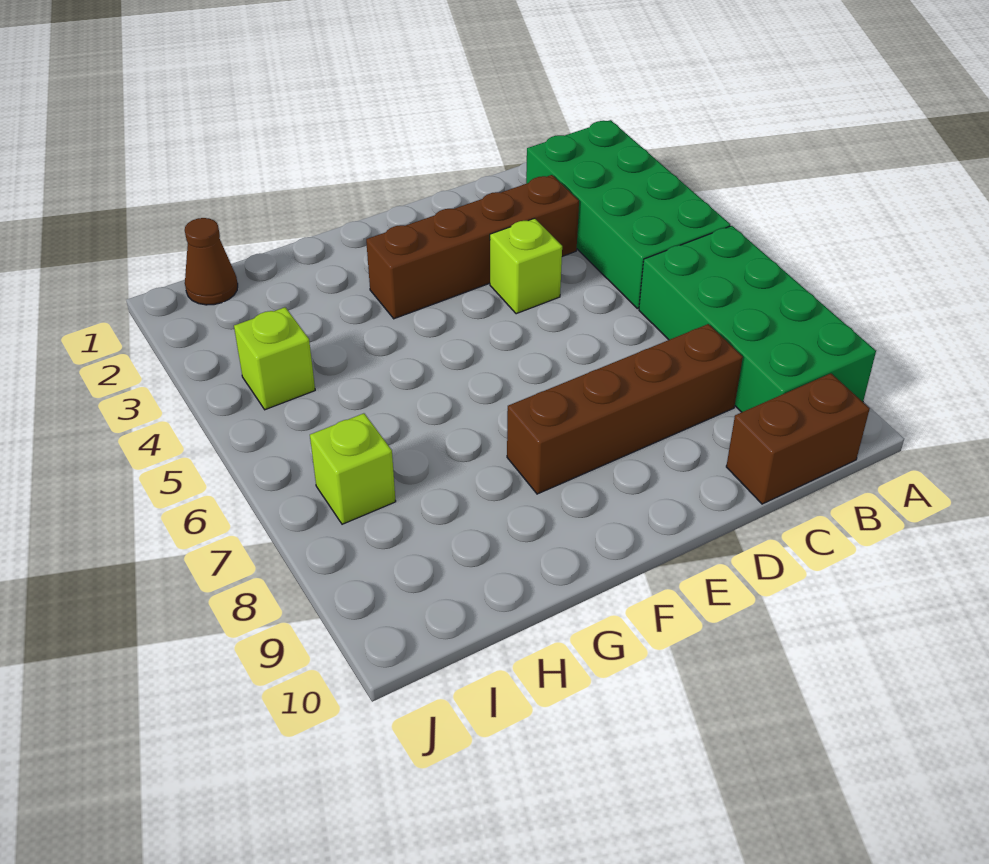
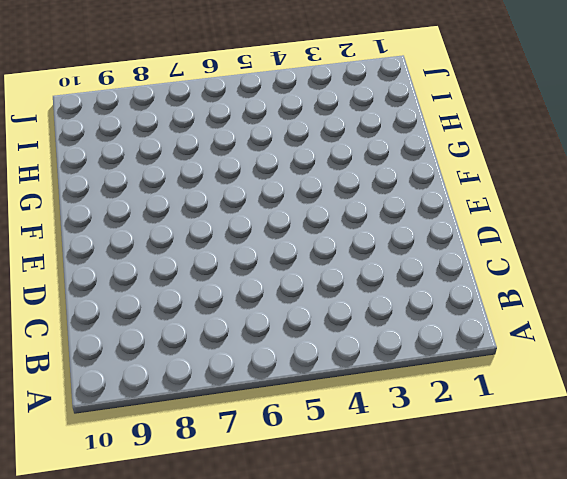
none -> green 2x4 brick [526,120,730,309]
none -> green 2x4 brick [639,226,876,412]

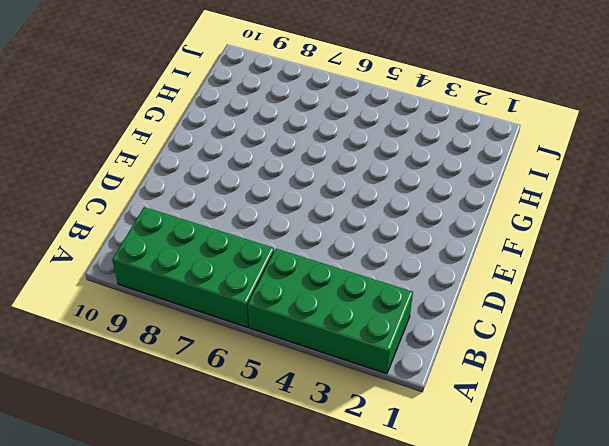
none -> brown 1x2 brick [726,373,870,504]
none -> brown 1x4 brick [366,175,579,319]

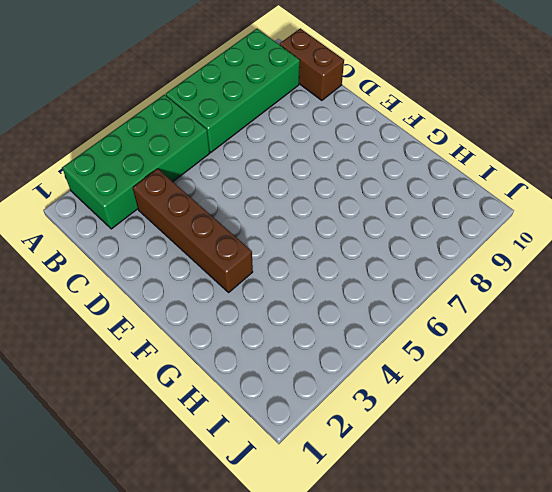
none -> brown 1x4 brick [507,324,743,494]
none -> lime 1x1 brick [490,218,562,314]

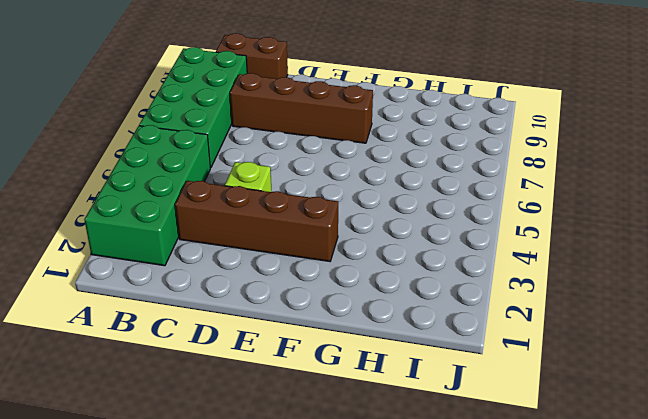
none -> brown 1x1 cone [185,218,238,305]
none -> lime 1x1 brick [234,307,315,410]

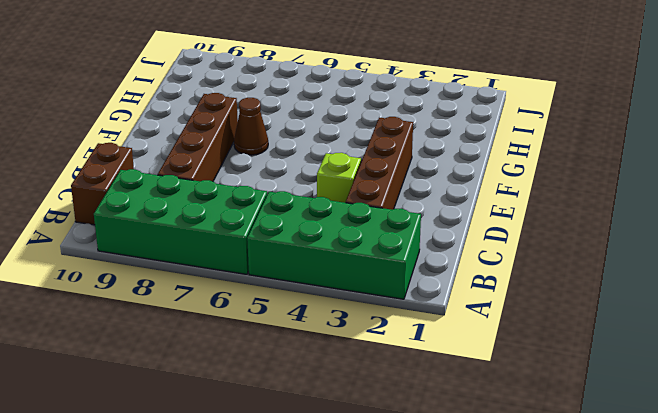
brown 1x1 cone [234,98,268,155] -> brown 1x1 cone moved to [185,218,238,305]
none -> lime 1x1 brick [234,307,315,410]
none -> lime 1x1 brick [310,413,396,524]

